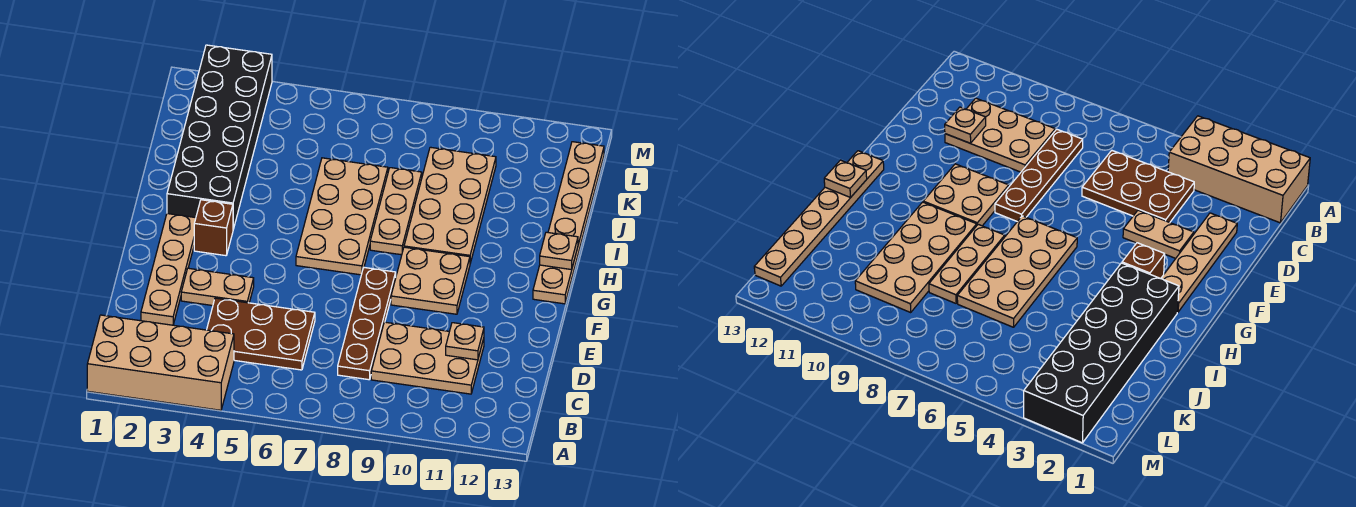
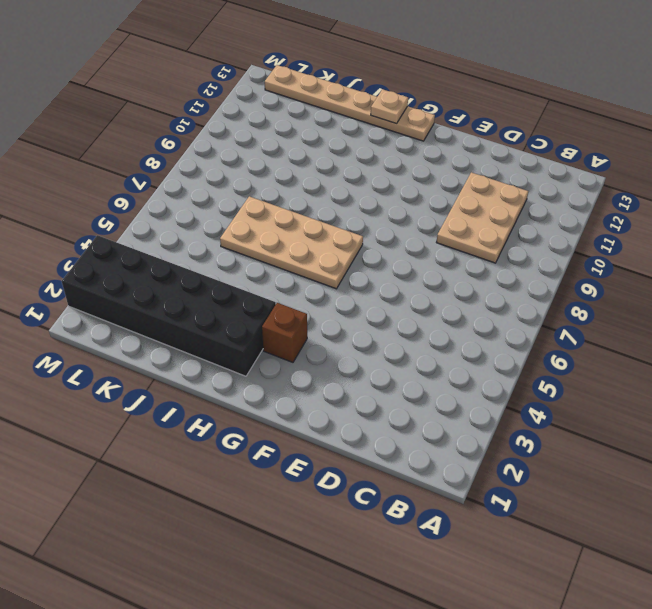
none -> tan 2x4 brick [87,315,234,410]
none -> brown 2x3 plate [207,298,315,370]
none -> brown 1x4 plate [338,268,396,380]

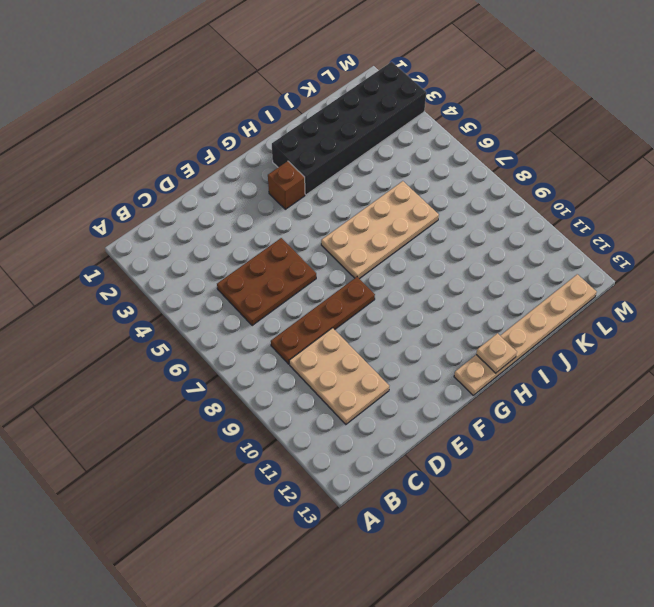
brown 2x3 plate [217,238,316,326] -> brown 2x3 plate turned to [207,298,315,370]
none -> tan 2x4 brick [87,315,234,410]
none -> tan 1x4 plate [141,214,196,325]
none -> tan 1x2 plate [181,268,254,306]

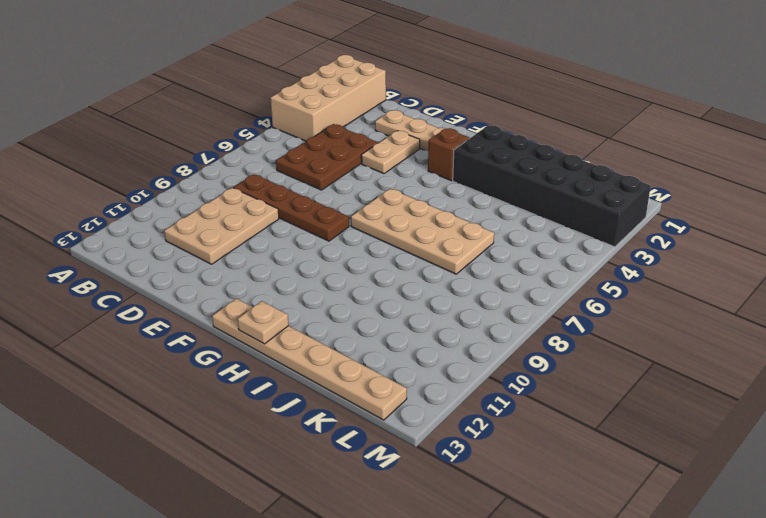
none -> tan 2x2 plate [391,247,470,314]
none -> tan 1x3 plate [370,168,422,255]
none -> tan 2x4 plate [404,147,496,263]

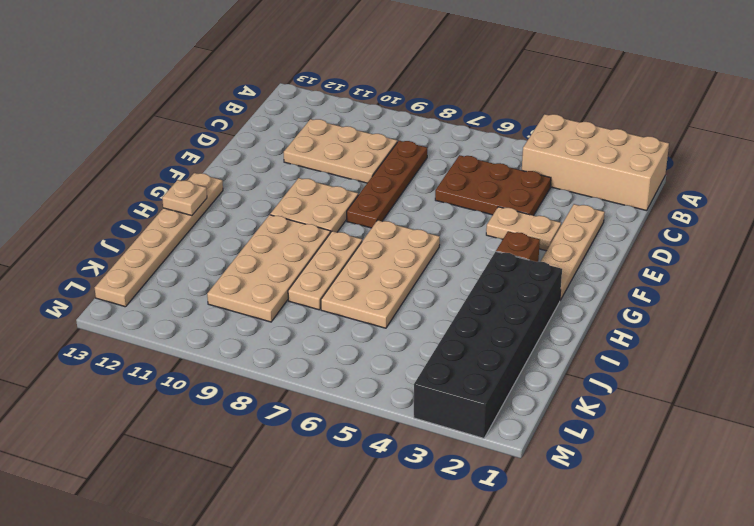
none -> tan 1x1 plate [446,323,484,360]

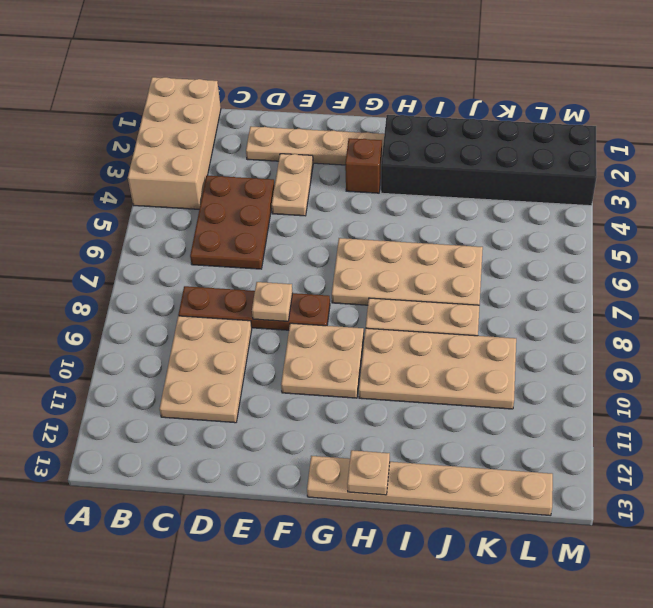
tan 1x1 plate [252,282,293,321] -> tan 1x1 plate moved to [446,323,484,360]

